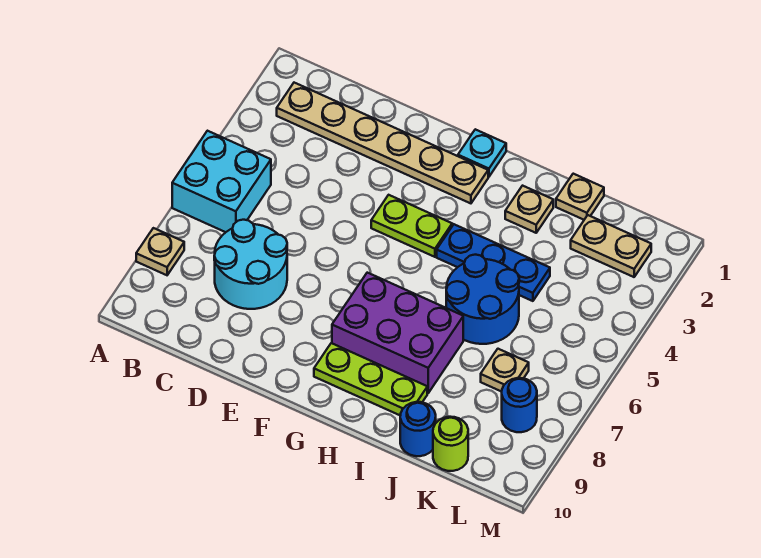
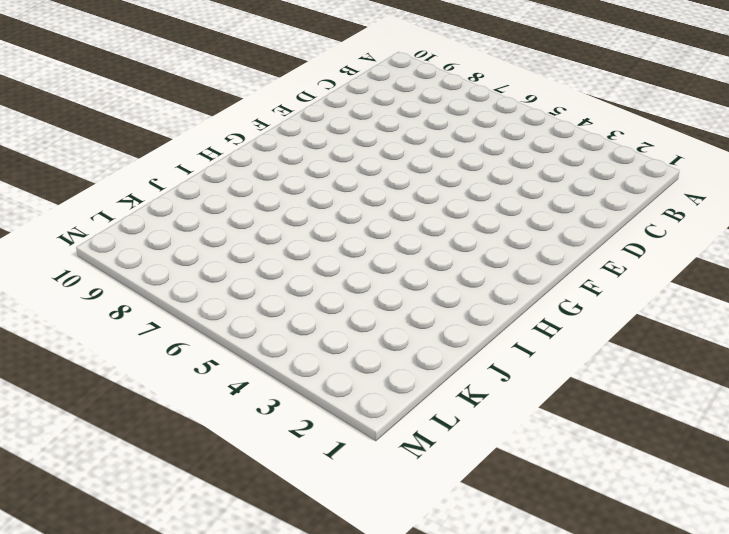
none -> cyan 2x2 brick [172,131,271,232]
none -> tan 1x1 plate [136,228,184,275]
none -> tan 1x6 plate [277,83,488,203]

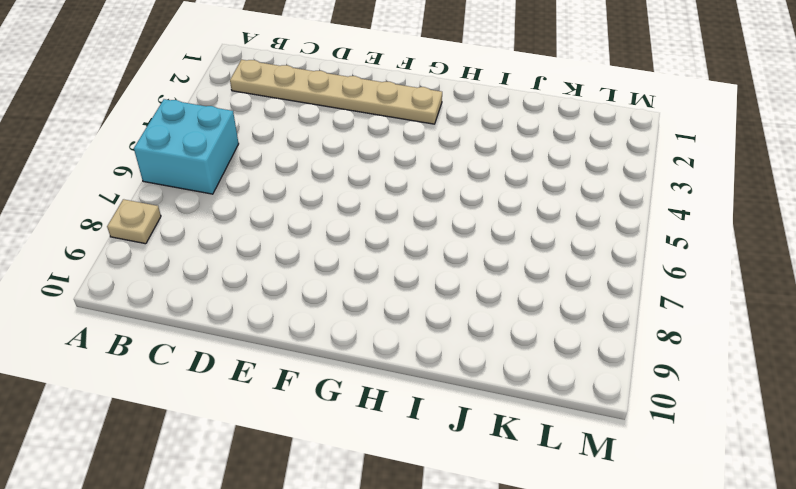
none -> cyan 2x2 round brick [214,220,287,309]
none -> lime 1x2 plate [371,195,452,257]
none -> cyan 1x1 plate [458,129,506,177]

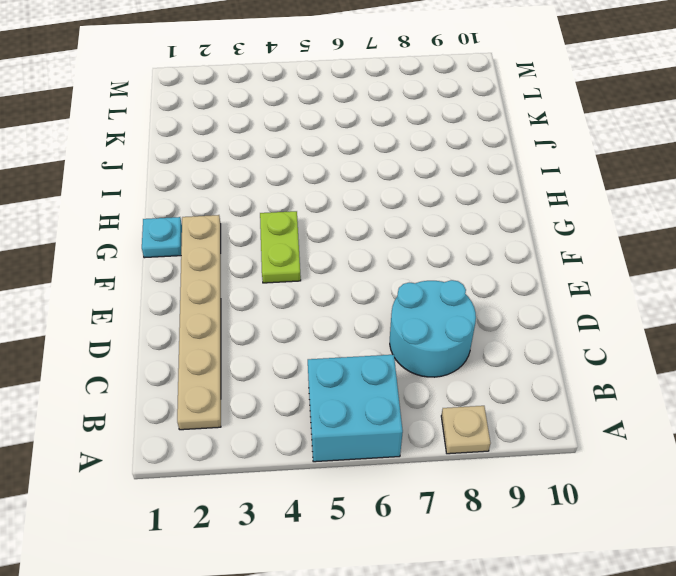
none -> purple 2x3 brick [332,273,463,393]
none -> lime 1x3 plate [314,343,427,416]
none -> blue 1x3 plate [437,224,550,301]

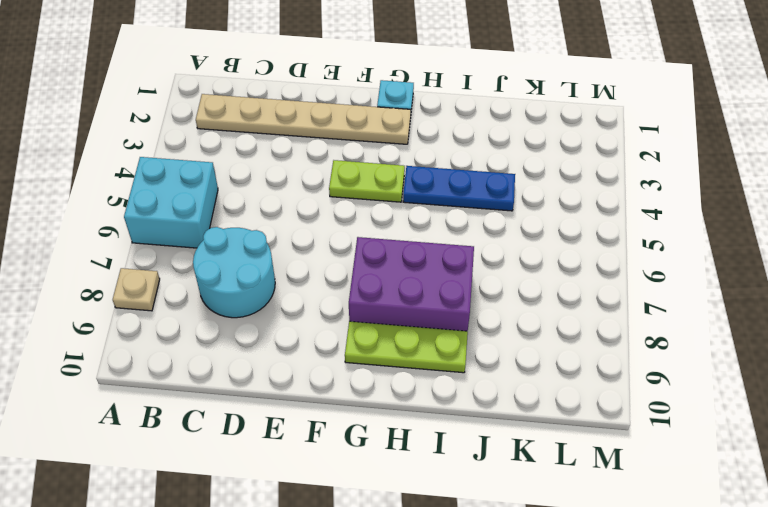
none -> tan 1x1 plate [505,186,553,233]
none -> blue 2x2 round brick [446,255,519,344]
none -> tan 1x1 plate [556,174,604,220]

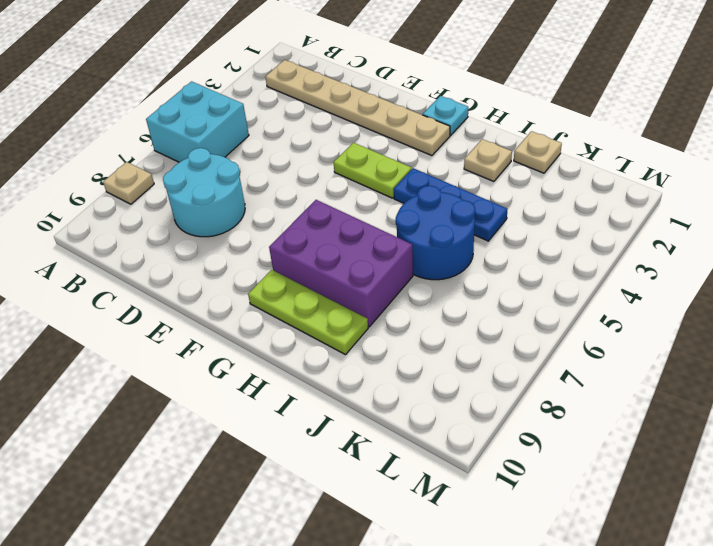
none -> blue 1x1 round brick [400,402,436,456]
none -> tan 1x2 plate [571,215,651,277]
none -> tan 1x1 plate [481,349,529,392]

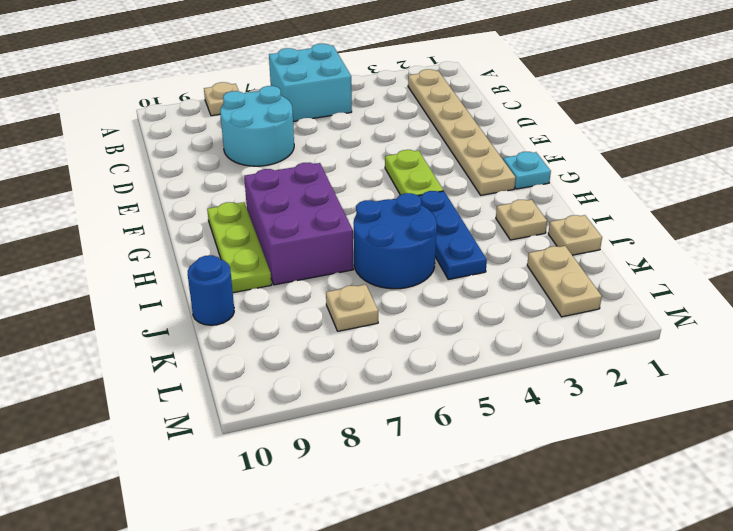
none -> lime 1x1 round brick [433,417,468,471]
none -> blue 1x1 round brick [502,378,537,432]

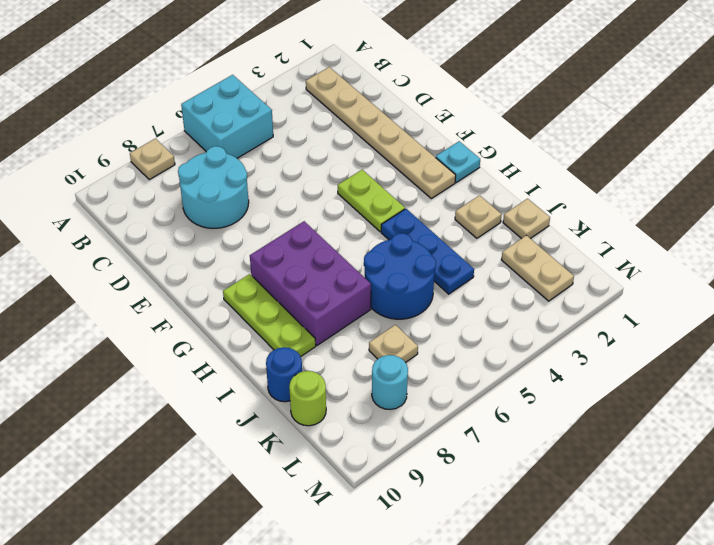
cyan 1x1 round brick [372,355,408,410] -> blue 1x1 round brick [502,378,537,432]

